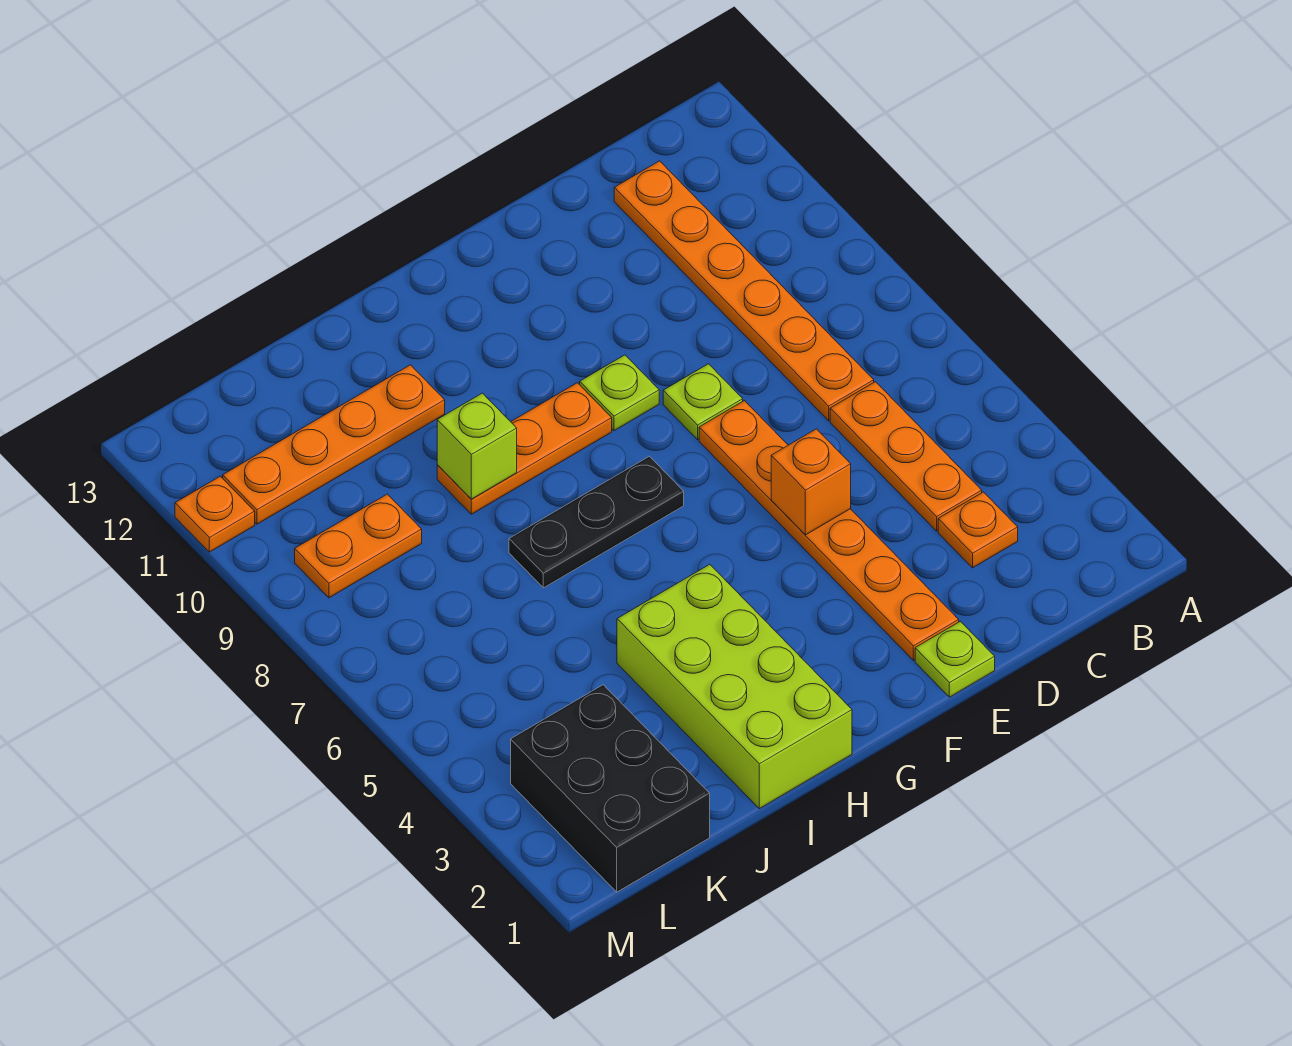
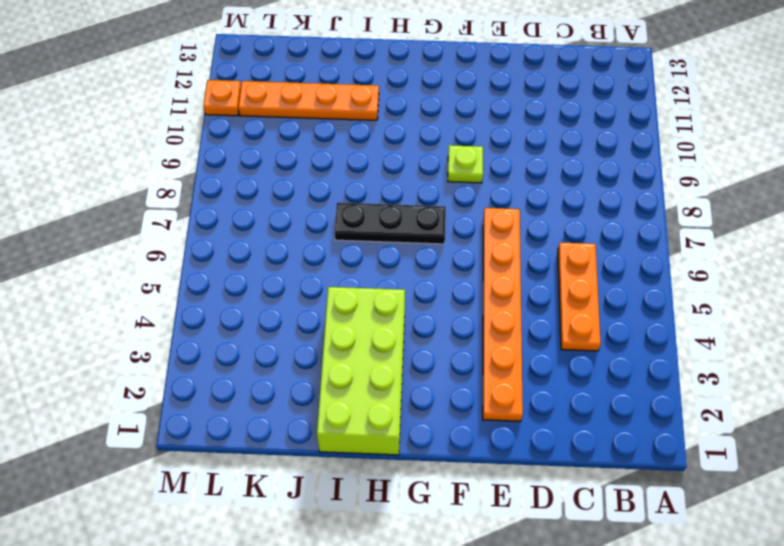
none -> orange 1x1 plate [938,492,1018,568]
none -> orange 1x6 plate [614,161,874,421]
none -> lime 1x1 plate [915,621,995,697]

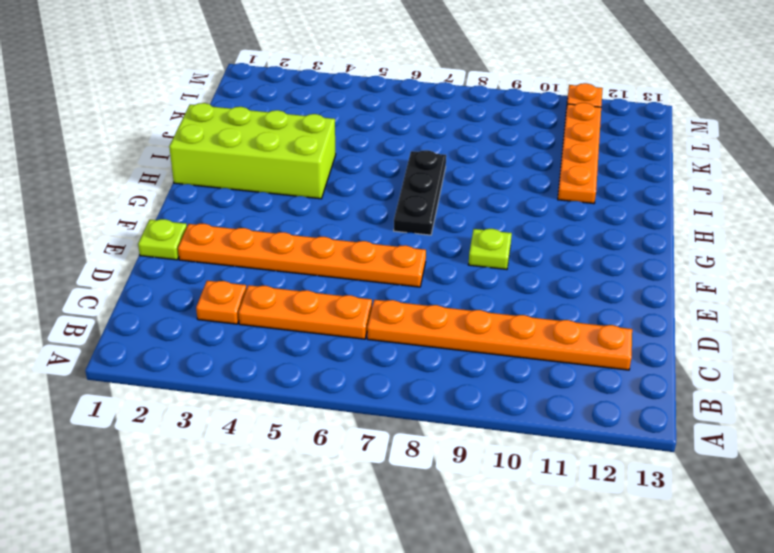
none -> lime 1x1 plate [663,364,743,440]
none -> orange 1x3 plate [437,383,612,514]
none -> black 2x3 brick [511,685,710,892]

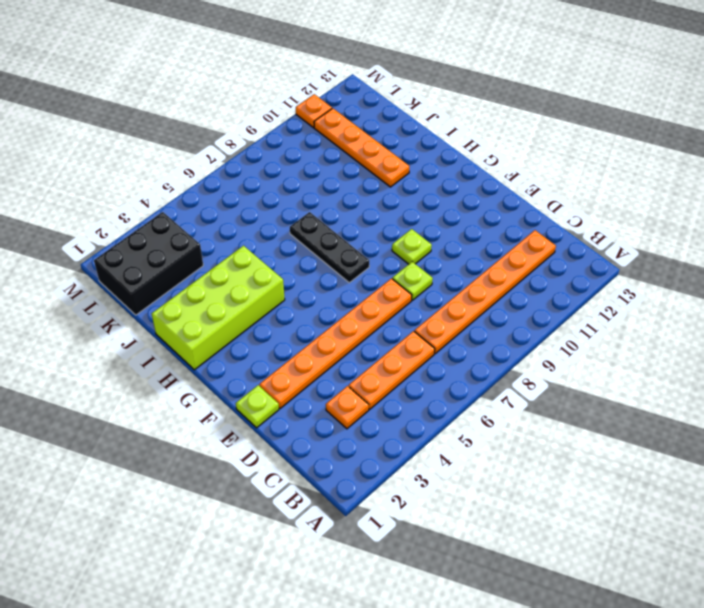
none -> orange 1x3 plate [437,383,612,514]
none -> orange 1x2 plate [295,494,422,598]
none -> orange 1x1 brick [771,429,851,535]

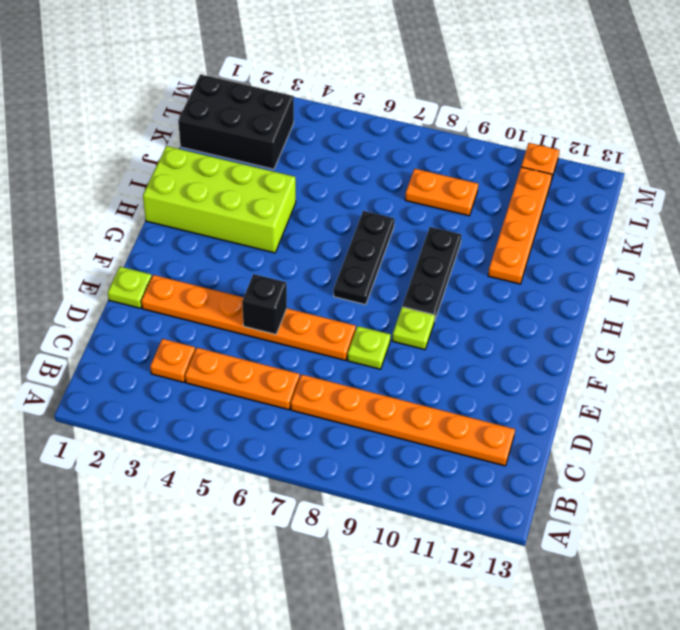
black 1x1 brick [242,274,287,334] -> orange 1x1 brick [771,429,851,535]
black 1x3 plate [402,227,461,321] -> orange 1x3 plate [437,383,612,514]
orange 1x2 plate [405,169,478,216] -> orange 1x2 plate turned to [295,494,422,598]
none -> lime 1x1 brick [437,393,517,499]

